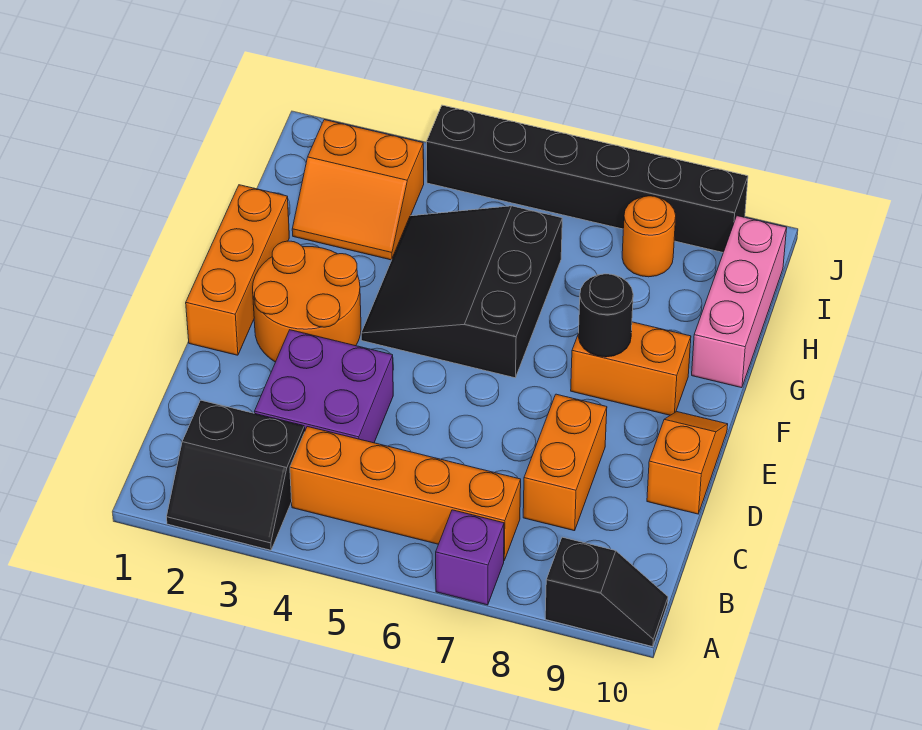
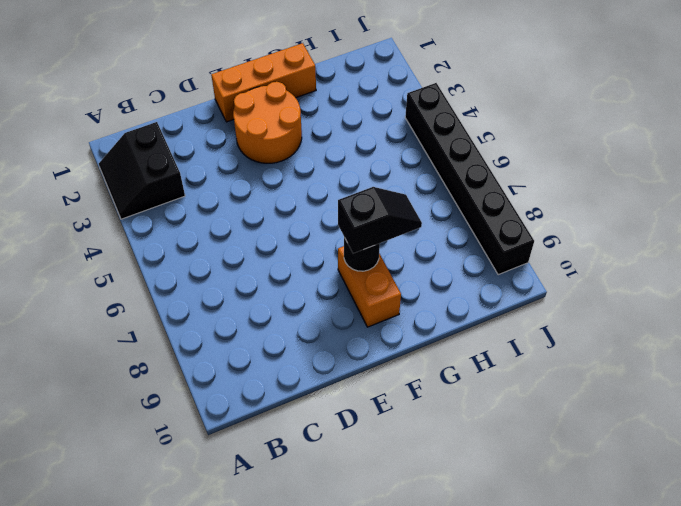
black 1x2 slope [338,187,422,253] -> black 1x2 slope turned to [545,537,668,647]
none -> purple 1x1 brick [436,510,504,605]
none -> orange 1x4 brick [290,427,521,560]
none -> purple 2x2 brick [255,330,393,443]

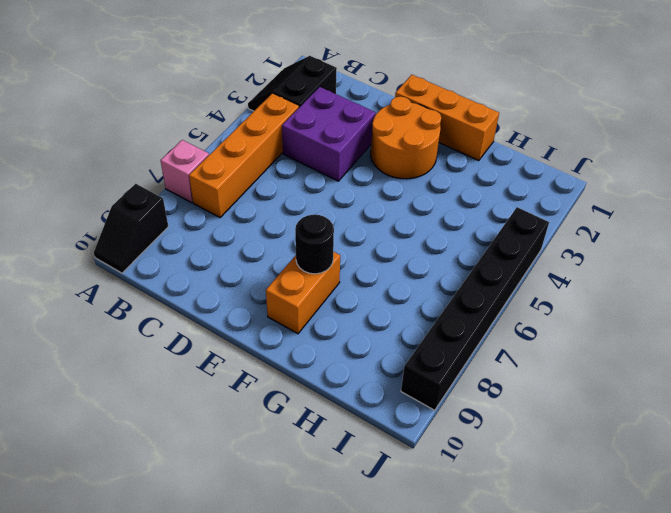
pink 1x1 brick [161,140,209,203] -> purple 1x1 brick [436,510,504,605]
none -> orange 1x2 brick [523,394,607,531]
none -> orange 1x2 slope [647,412,728,514]
none -> black 3x3 slope [361,206,562,378]

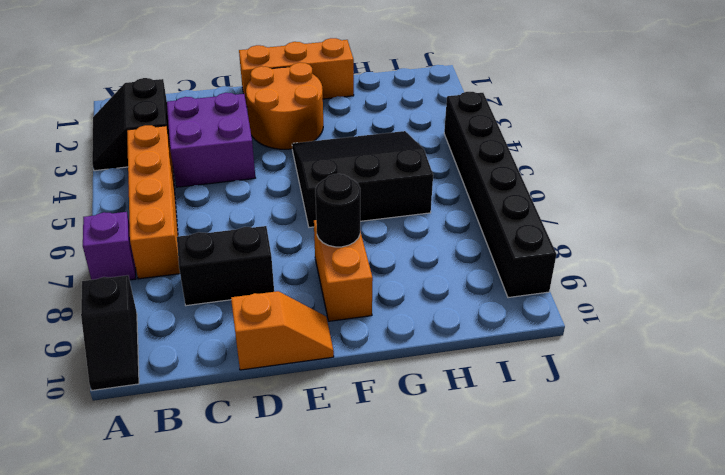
black 1x2 brick [177,226,274,306] -> orange 1x2 brick [523,394,607,531]
none -> pink 1x3 brick [692,216,787,388]
none -> orange 2x2 slope [292,120,424,260]
none -> orange 1x1 round brick [622,196,676,277]

